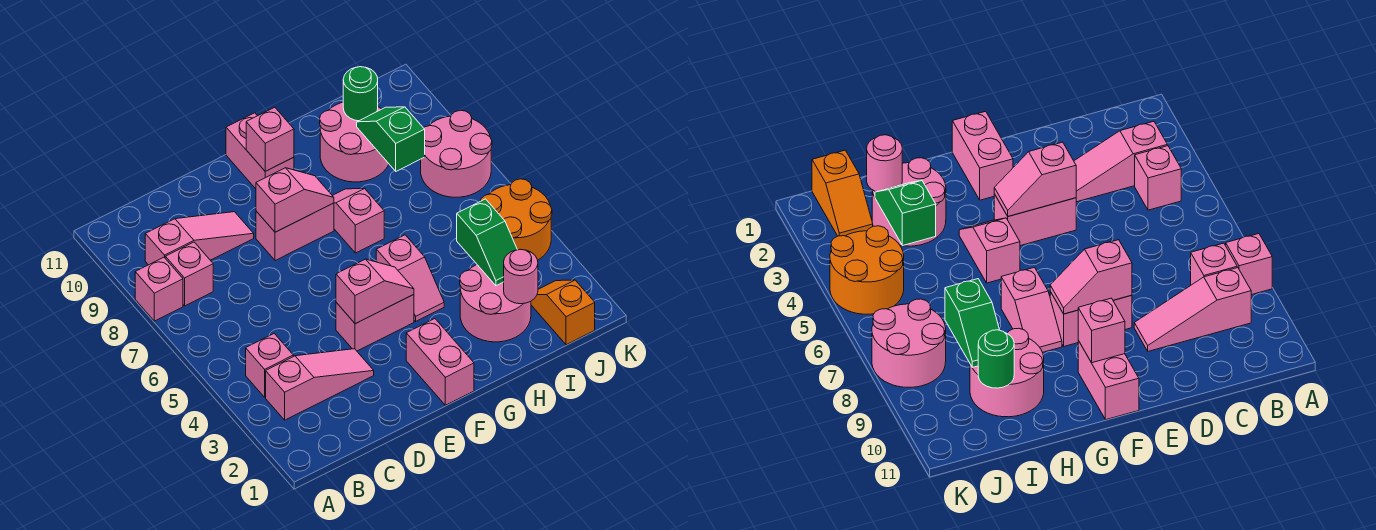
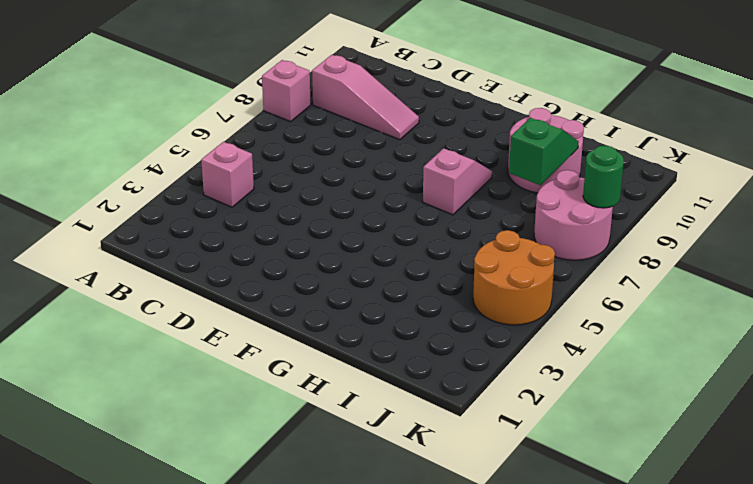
green 1x1 round brick [583,145,624,208] -> green 1x1 round brick moved to [343,67,378,121]
none -> pink 1x3 slope [266,349,374,420]
none -> pink 1x1 brick [165,242,213,306]
none -> pink 1x2 brick [336,295,414,351]

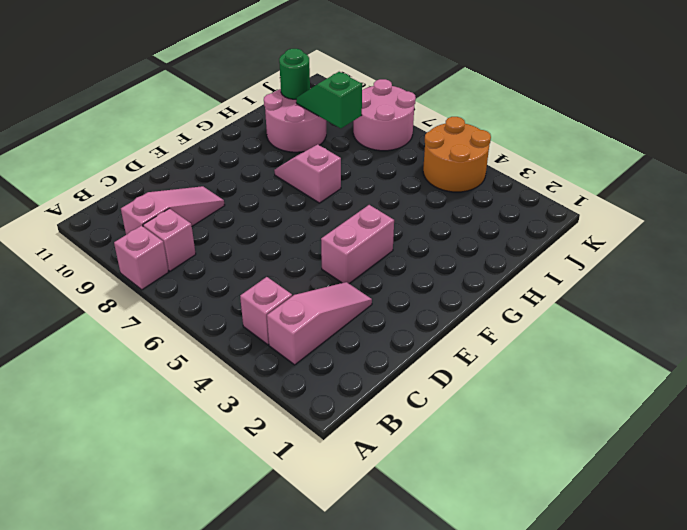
none -> pink 1x2 brick [256,203,334,261]
none -> pink 1x2 brick [406,319,474,405]
none -> pink 1x2 brick [226,113,294,189]

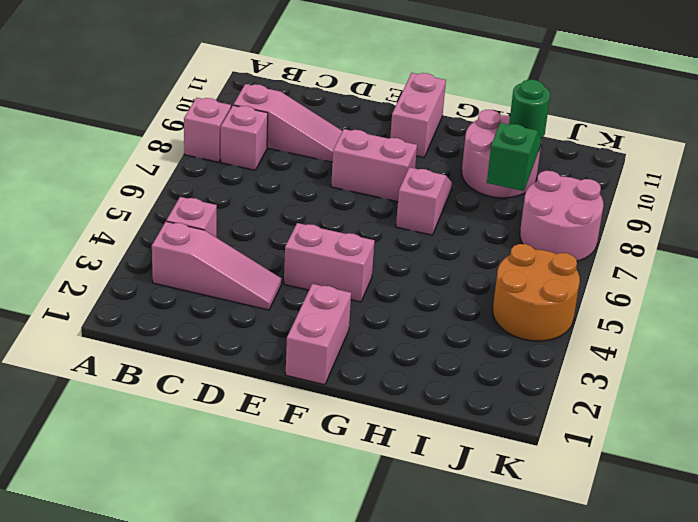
none -> pink 1x2 slope [376,235,444,321]
none -> pink 2x2 round brick [460,265,531,342]
none -> orange 1x2 slope [531,280,595,345]

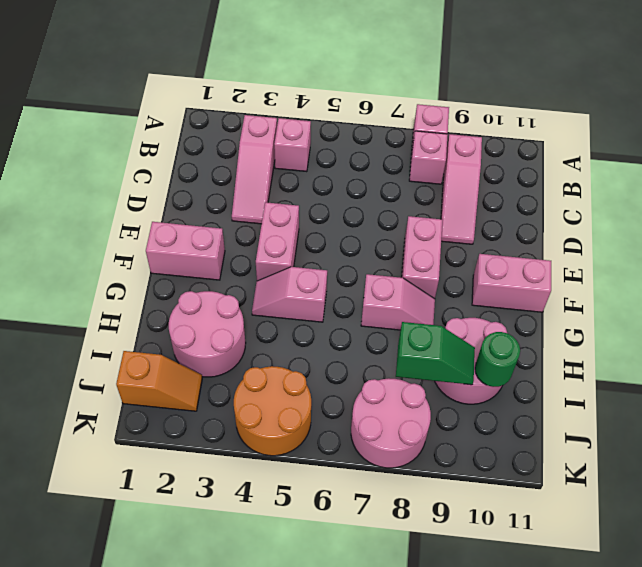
none -> pink 1x2 slope [336,259,414,324]
none -> pink 1x2 slope [256,168,334,232]
none -> pink 1x1 brick [246,107,294,171]

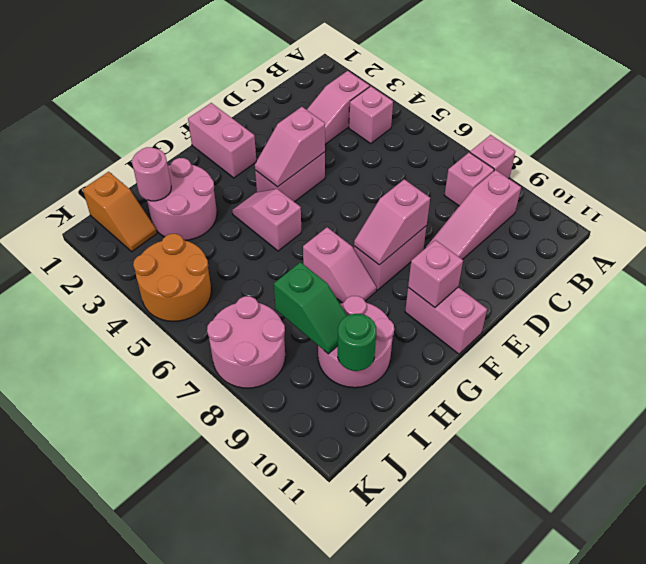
none -> green 1x2 slope [457,199,517,286]

